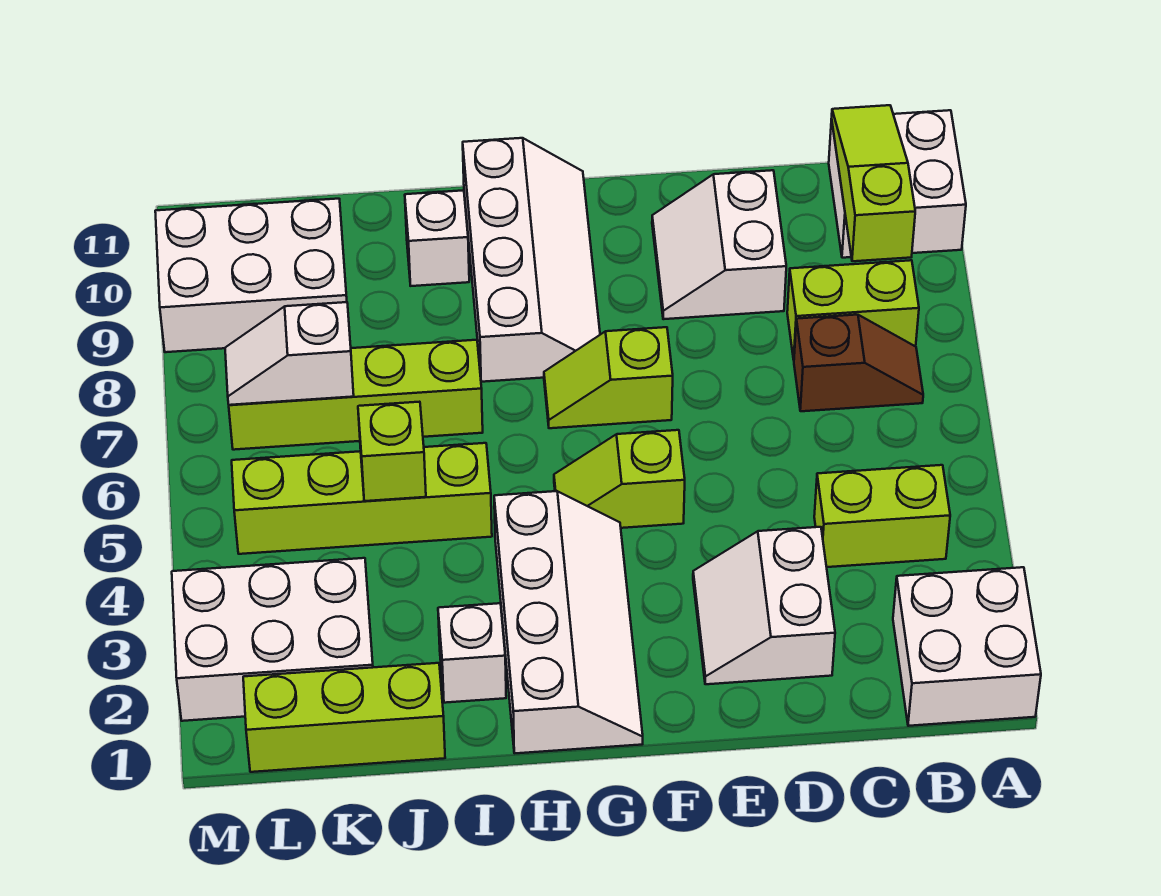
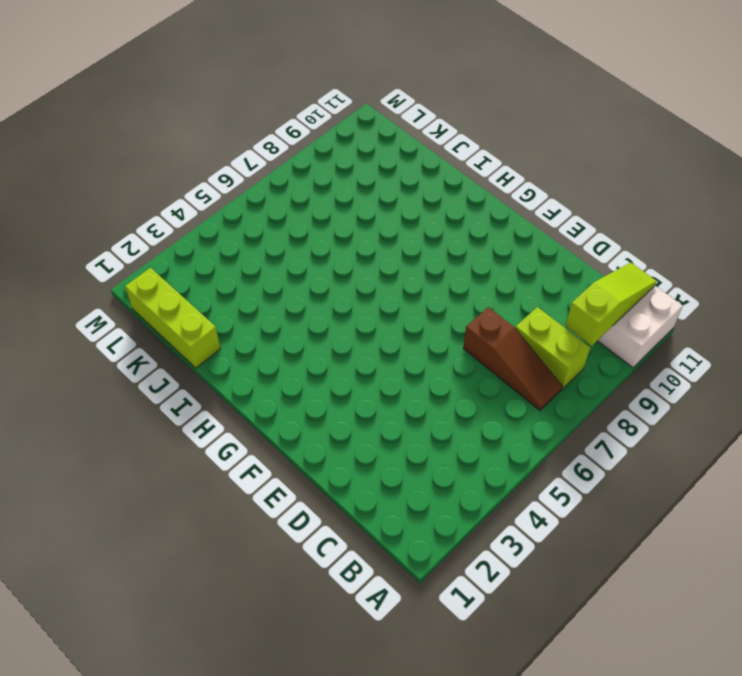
brown 1x3 slope [463,307,562,410] -> brown 1x2 slope [794,315,923,411]
none -> white 2x2 brick [893,567,1041,726]
none -> lime 1x2 brick [814,465,950,567]
none -> white 2x2 slope [693,527,835,684]

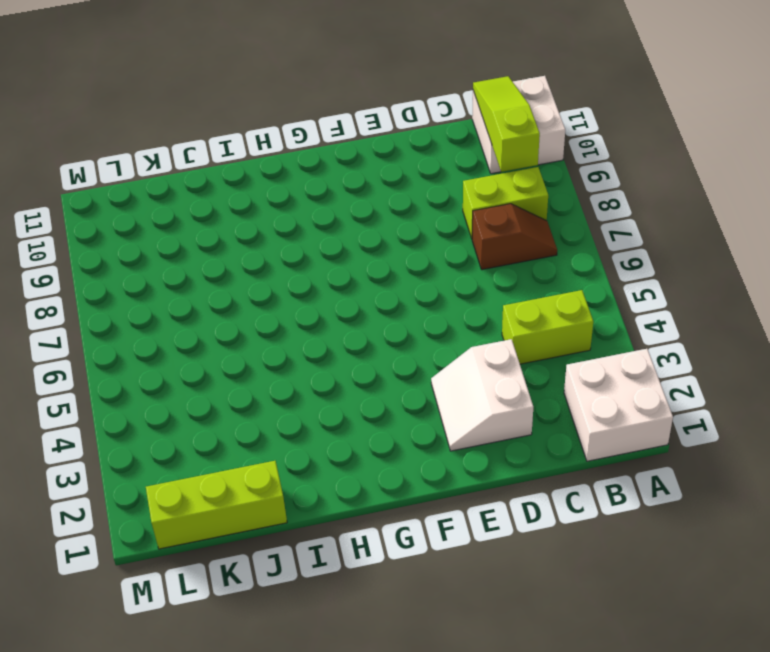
none -> white 2x2 slope [652,170,786,319]
none -> lime 1x2 slope [554,430,685,528]
none -> lime 1x2 slope [544,327,673,428]

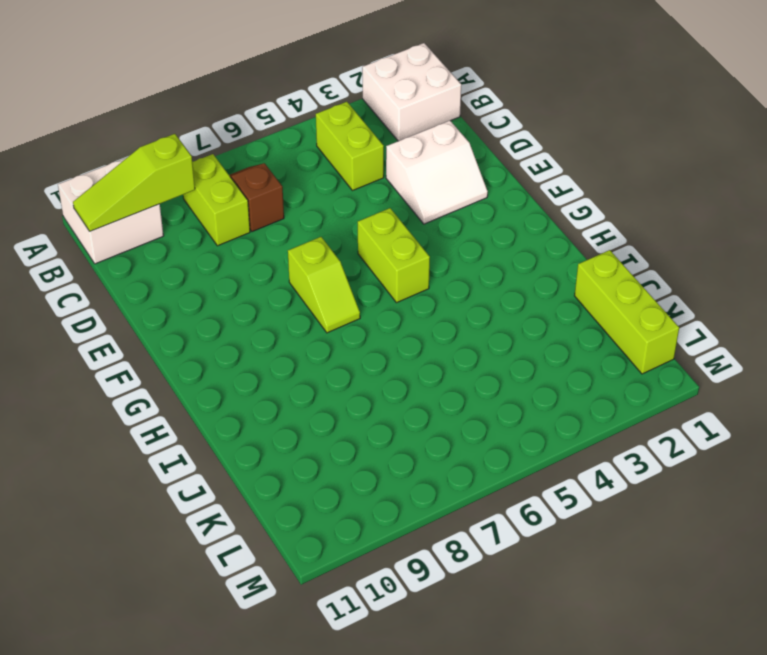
lime 1x2 brick [358,208,430,303] -> lime 1x2 slope [554,430,685,528]
none -> white 2x2 slope [652,170,786,319]
none -> white 2x4 slope [494,491,643,753]
none -> white 2x4 slope [463,138,600,382]

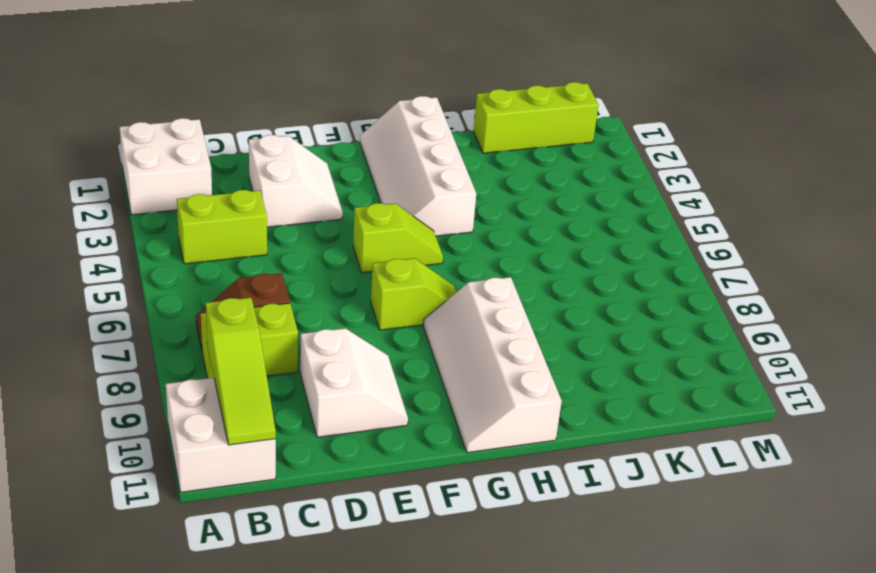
none -> white 1x1 brick [438,603,506,703]
none -> lime 1x4 brick [232,443,492,554]
none -> lime 1x4 brick [229,340,483,450]

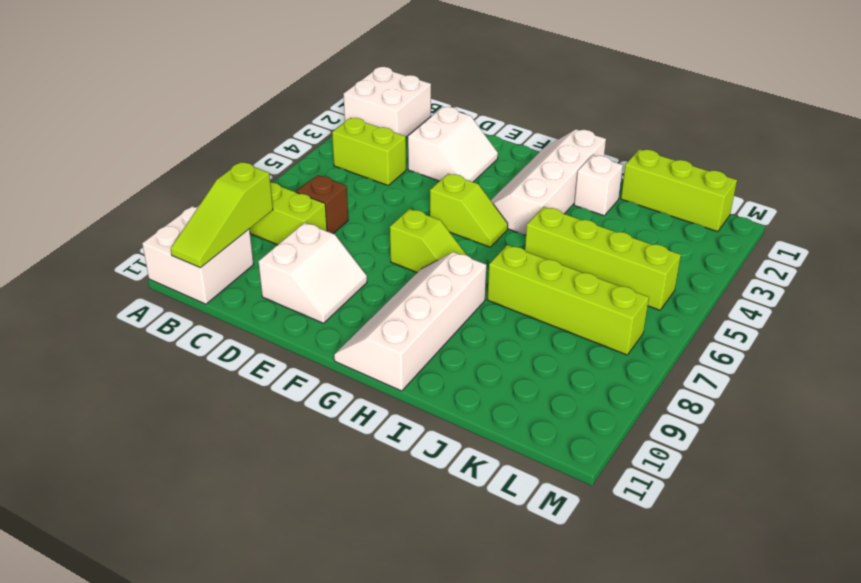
none -> white 1x1 brick [405,190,469,286]
none -> white 2x3 brick [172,558,373,721]
none -> white 2x3 brick [155,199,347,352]

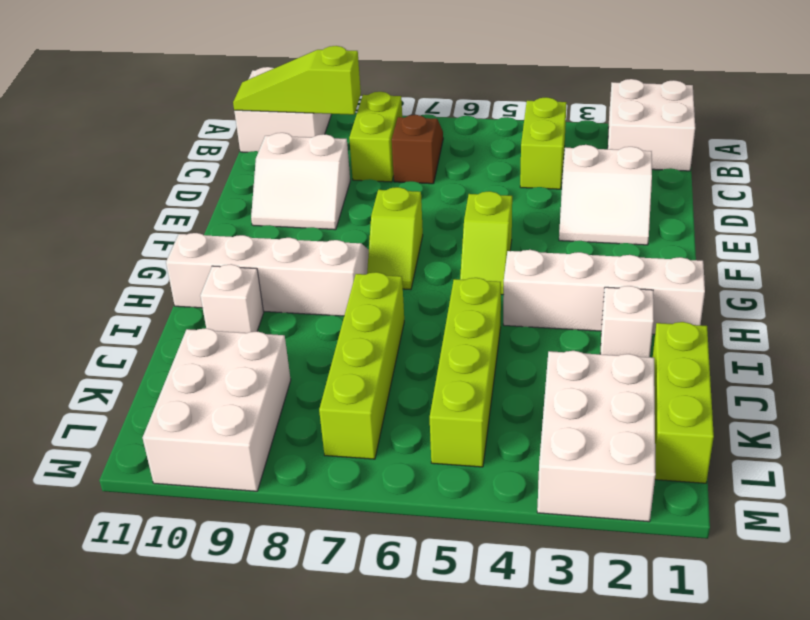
none -> lime 1x1 brick [358,402,426,501]
none -> white 1x2 slope [225,302,354,405]

